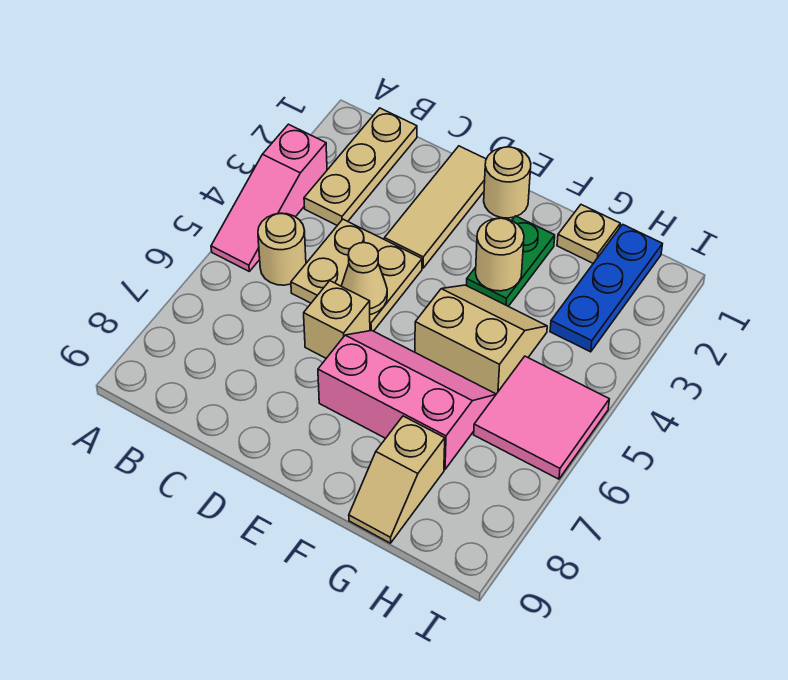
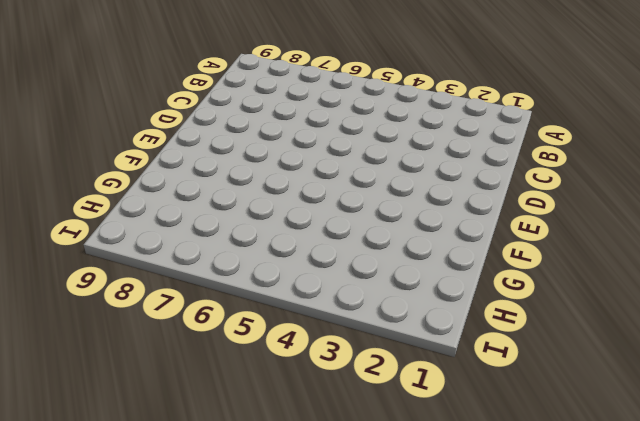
none -> pink 1x3 slope [211,124,327,271]
none -> tan 1x3 plate [304,108,417,225]
none -> tan 1x1 round brick [258,213,306,285]

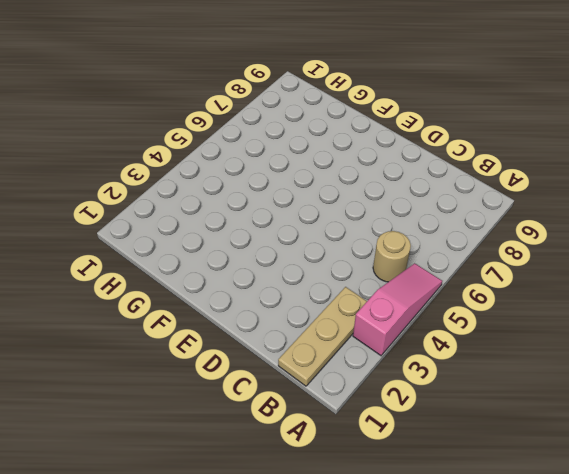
none -> tan 2x2 plate [291,219,422,331]
none -> tan 1x3 tile [384,146,486,268]
none -> tan 1x1 brick [304,281,370,358]

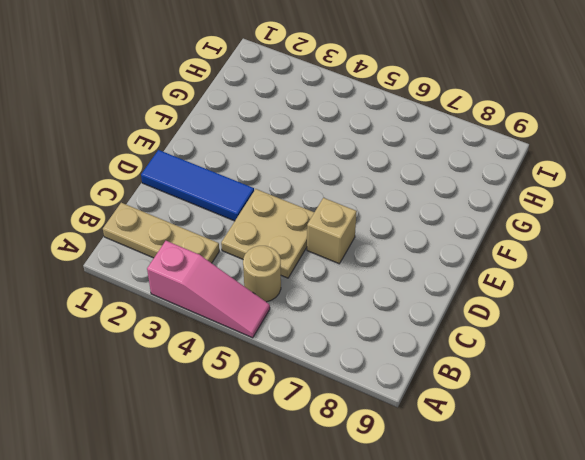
blue 1x3 tile [141,150,254,221] -> tan 1x3 tile [384,146,486,268]
none -> tan 1x1 round brick [484,147,531,218]
none -> pink 2x3 slope [318,330,496,469]
none -> green 1x2 plate [466,216,555,306]

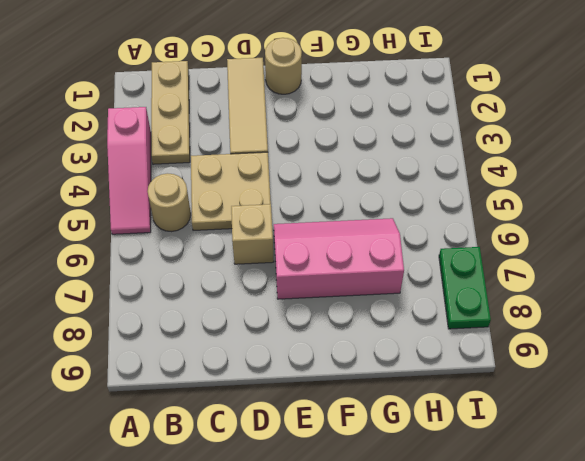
green 1x2 plate [439,247,491,329] -> green 1x2 plate moved to [466,216,555,306]
none -> tan 2x2 slope [415,285,547,394]
none -> tan 1x1 plate [557,205,620,263]
none -> tan 1x2 slope [349,416,445,543]

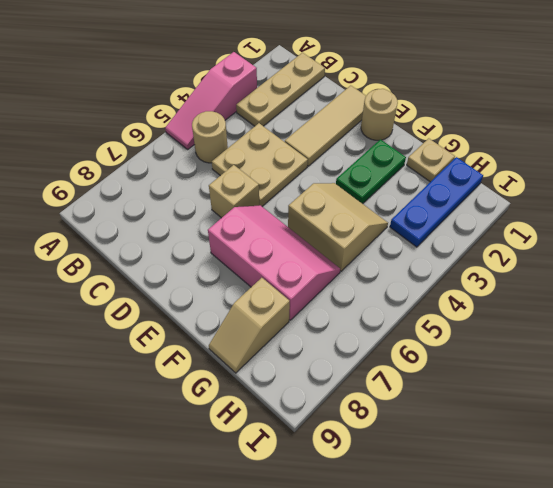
none -> pink 2x2 tile [474,356,609,479]
none -> tan 1x1 cone [341,243,387,314]
none -> tan 1x1 round brick [476,218,524,291]

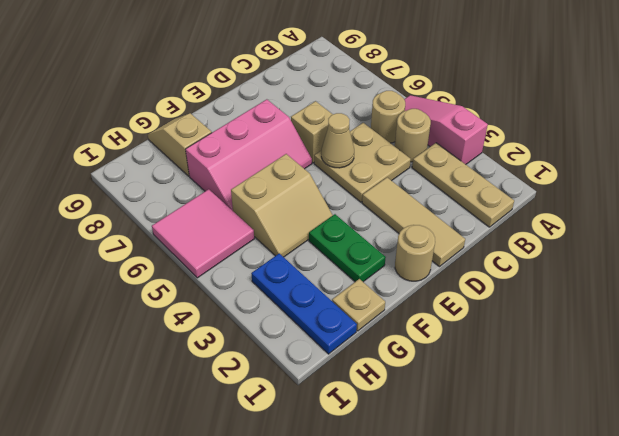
tan 1x1 round brick [395,109,431,162] -> tan 1x1 round brick moved to [476,218,524,291]

